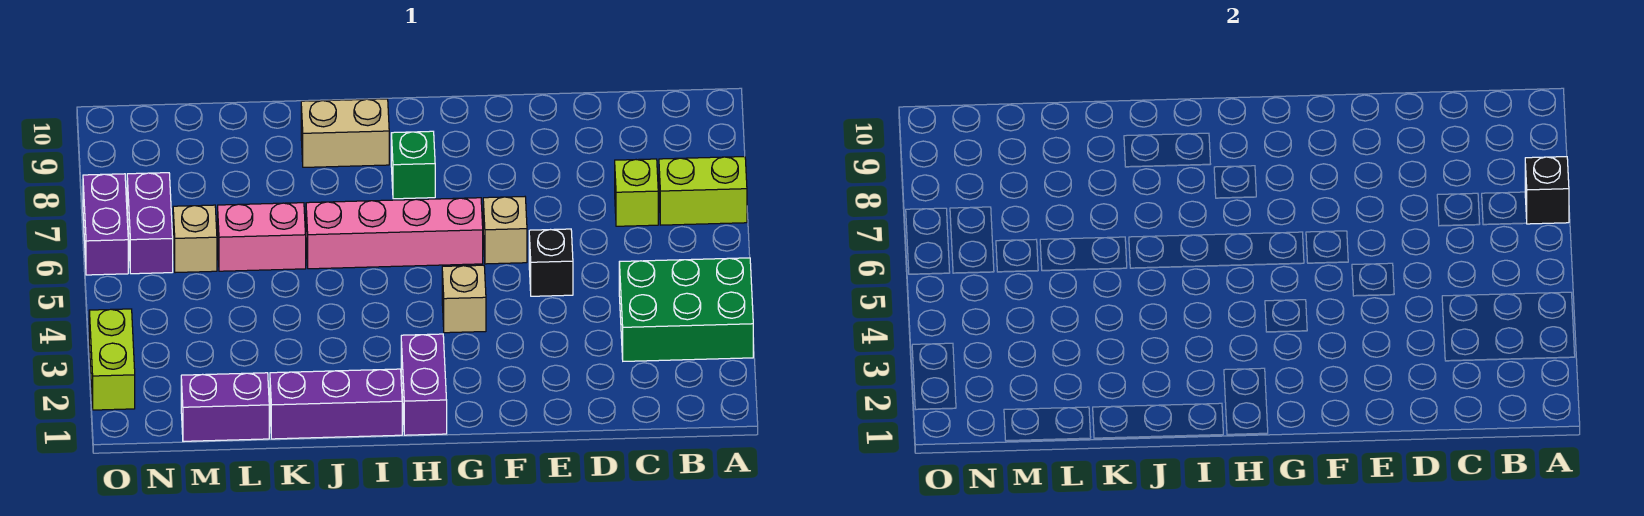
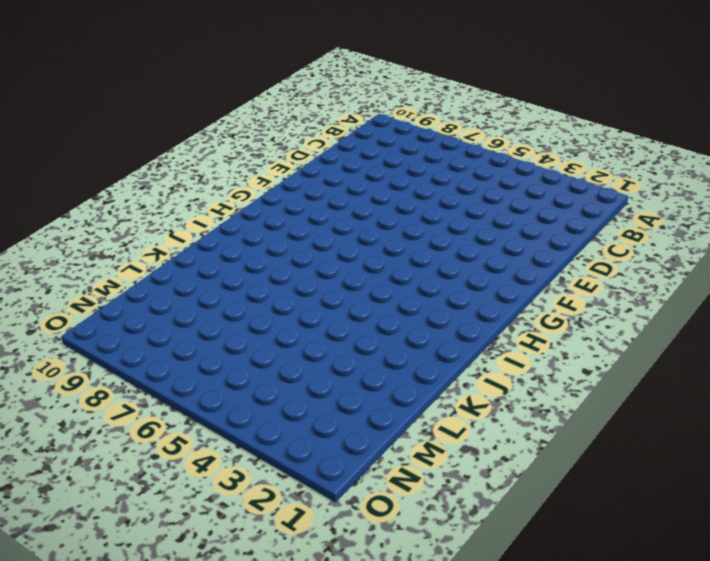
none -> green 2x3 brick [619,258,753,361]
none -> lime 1x2 brick [659,157,747,225]
none -> lime 1x1 brick [615,159,658,226]

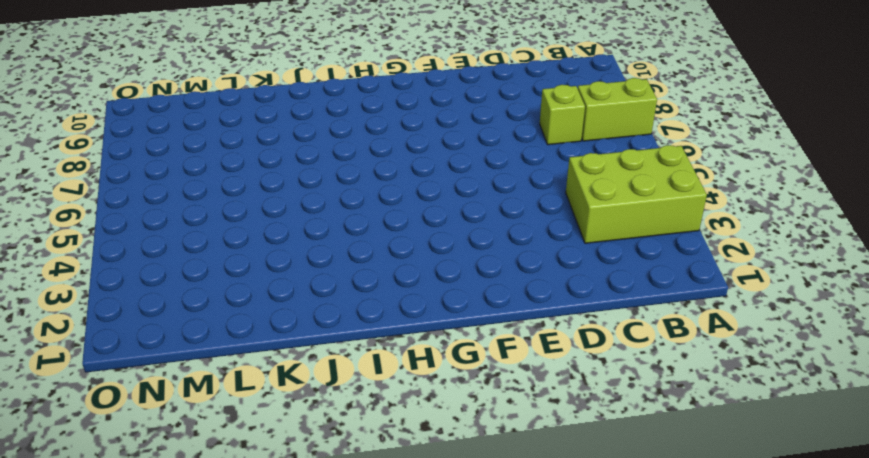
lime 2x3 brick [566,145,707,243] -> green 2x3 brick [619,258,753,361]
none -> black 1x1 brick [529,229,573,296]
none -> tan 1x1 brick [483,197,527,264]
none -> tan 1x1 brick [442,265,486,333]

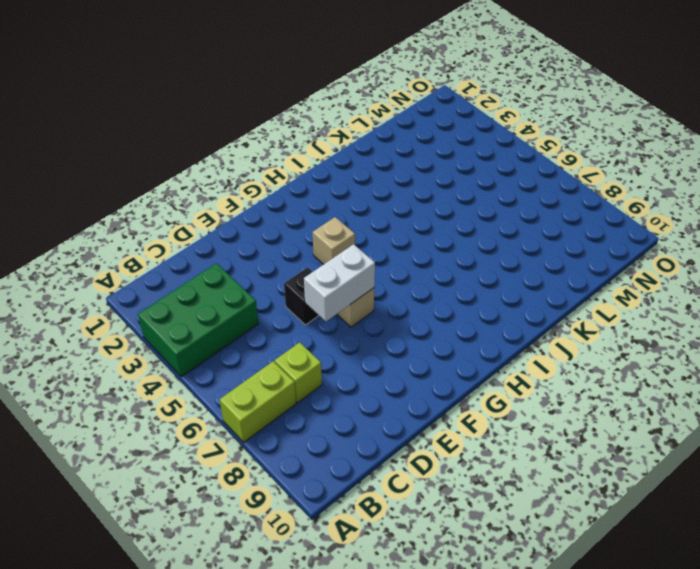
white 1x2 brick [304,244,375,321] -> none
none -> pink 1x4 brick [306,198,483,269]
none -> purple 1x2 brick [401,334,447,435]
none -> green 1x1 brick [391,131,435,199]

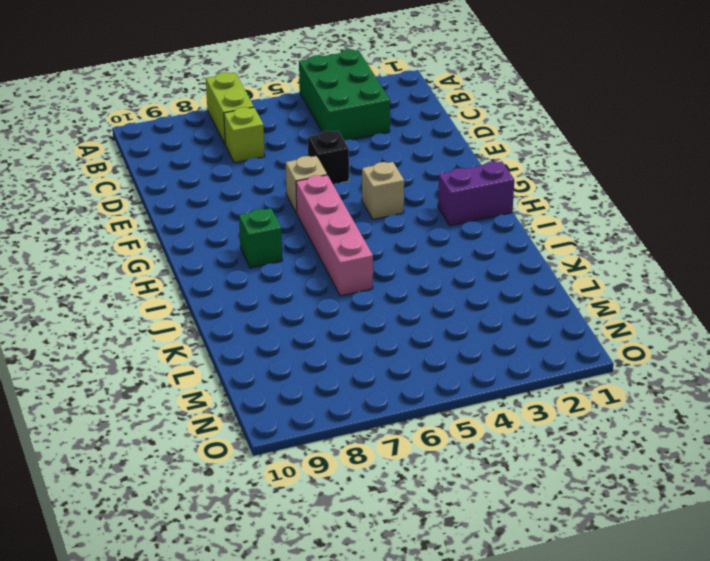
none -> purple 1x3 brick [270,369,402,439]
none -> tan 1x2 brick [301,99,389,167]
none -> pink 1x2 brick [218,203,306,271]

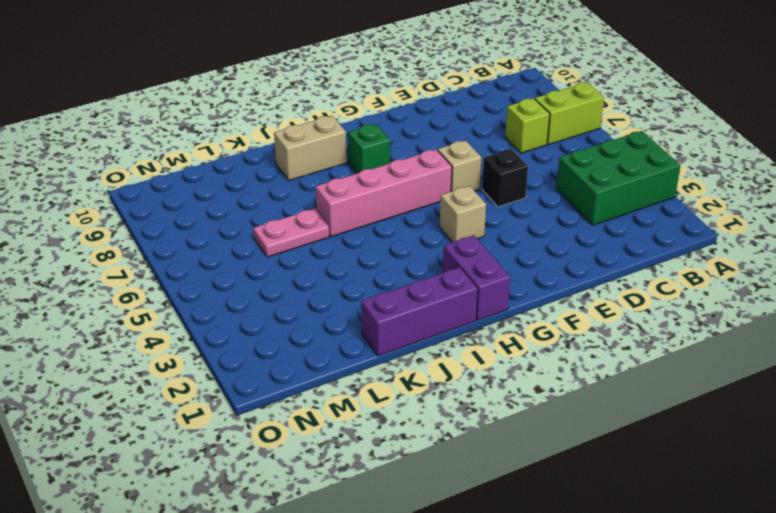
pink 1x2 plate [253,209,329,257] -> pink 1x2 brick [218,203,306,271]
none -> purple 1x2 brick [181,373,269,441]
none -> tan 1x1 brick [173,205,217,273]
none -> purple 1x2 brick [127,173,173,274]

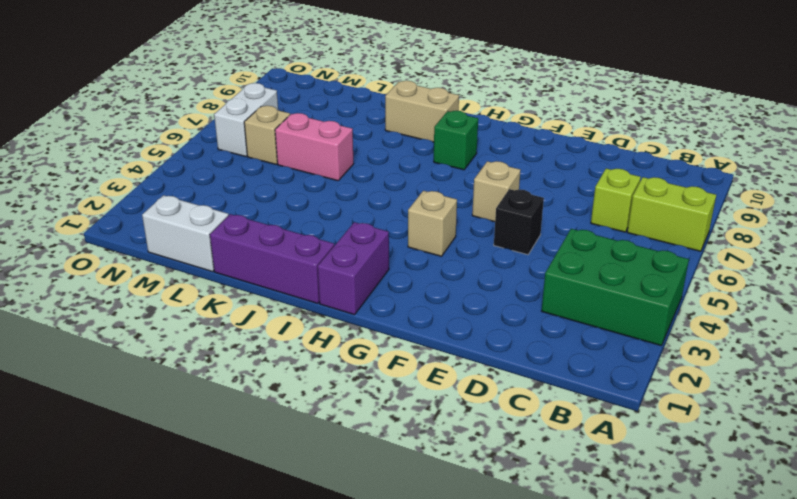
white 1x2 brick [142,195,229,272] -> purple 1x2 brick [181,373,269,441]
white 1x2 brick [214,83,278,157] -> purple 1x2 brick [127,173,173,274]
none -> pink 1x4 brick [306,198,483,269]
none -> lime 1x2 brick [89,309,135,410]
none -> purple 1x2 brick [83,174,128,275]

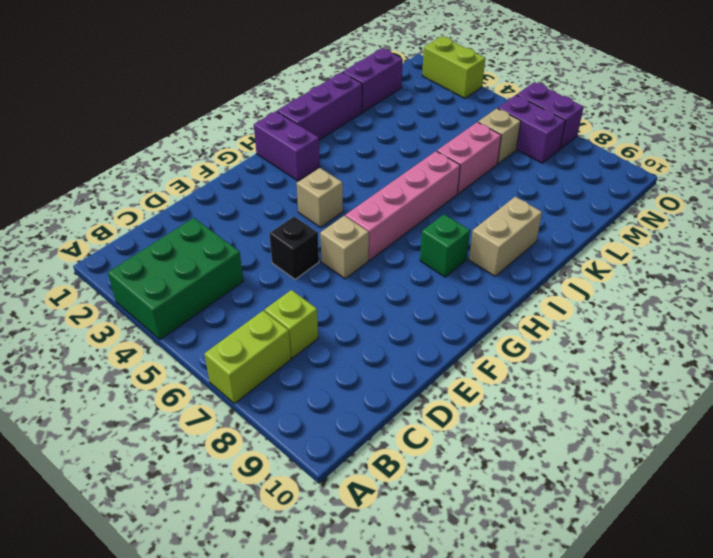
none -> black 1x1 brick [1525,157,1569,224]

